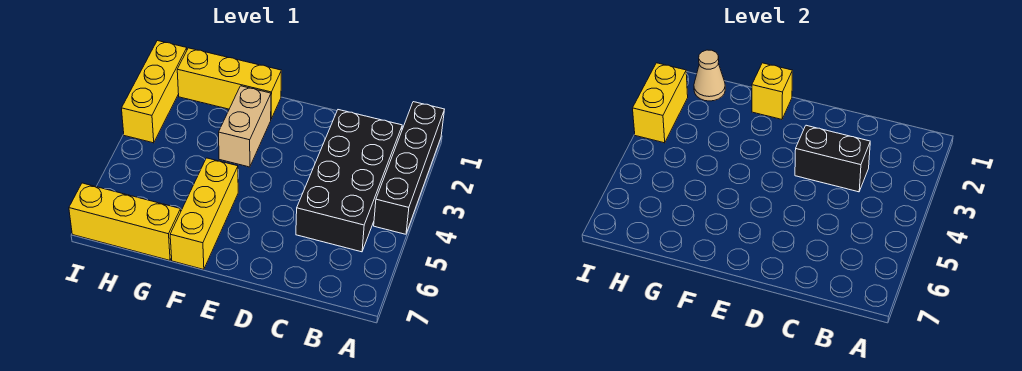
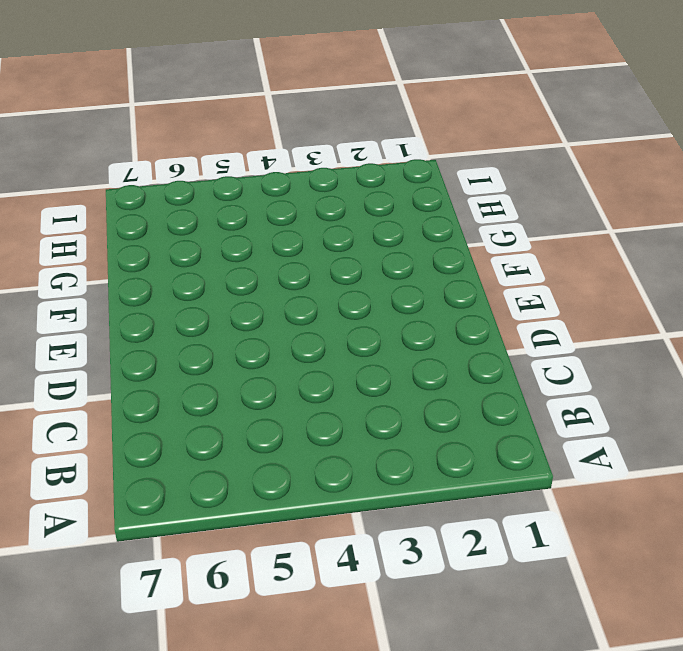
none -> black 1x4 brick [374,102,444,234]
none -> black 2x4 brick [296,110,402,252]

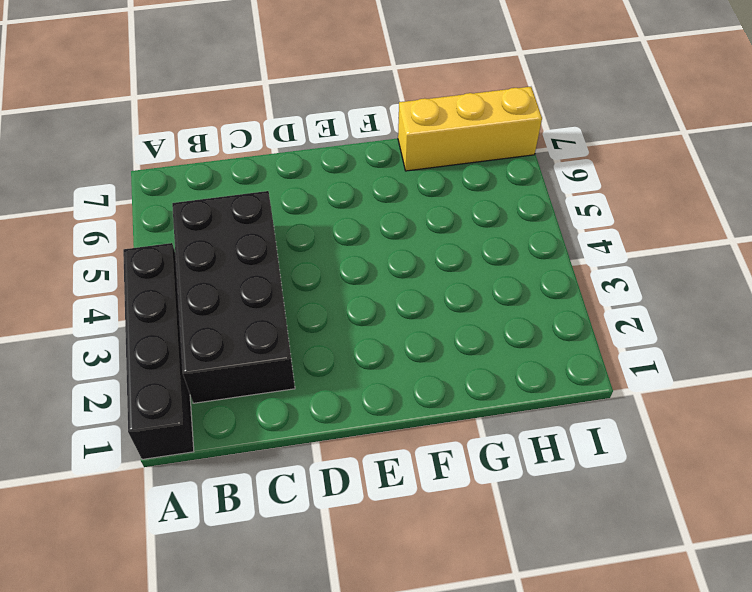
none -> yellow 1x3 brick [177,48,281,119]
none -> tan 1x2 brick [219,86,271,167]

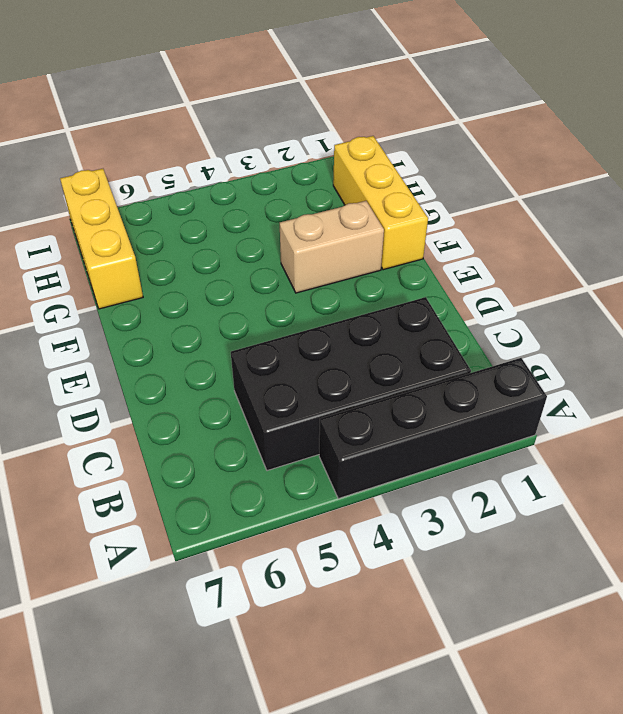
none -> yellow 1x3 brick [170,158,238,270]
none -> yellow 1x3 brick [122,41,187,143]

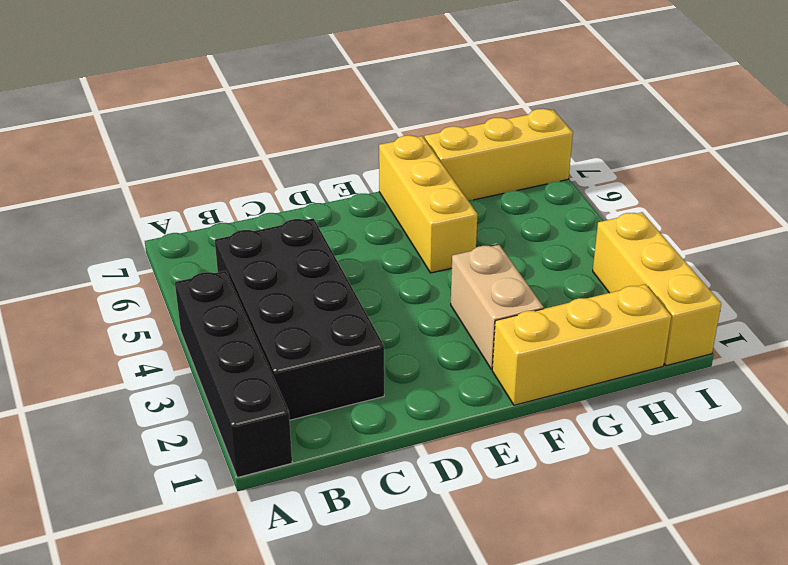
none -> black 1x2 brick [795,125,870,192]
none -> yellow 1x1 brick [752,63,792,119]

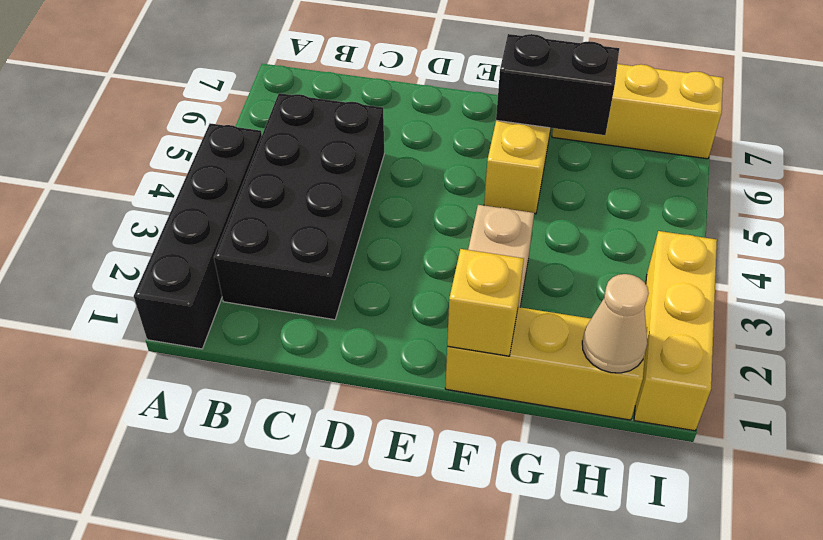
black 1x2 brick [496,34,619,135] -> black 1x2 brick moved to [795,125,870,192]
none -> yellow 1x2 brick [633,63,688,143]

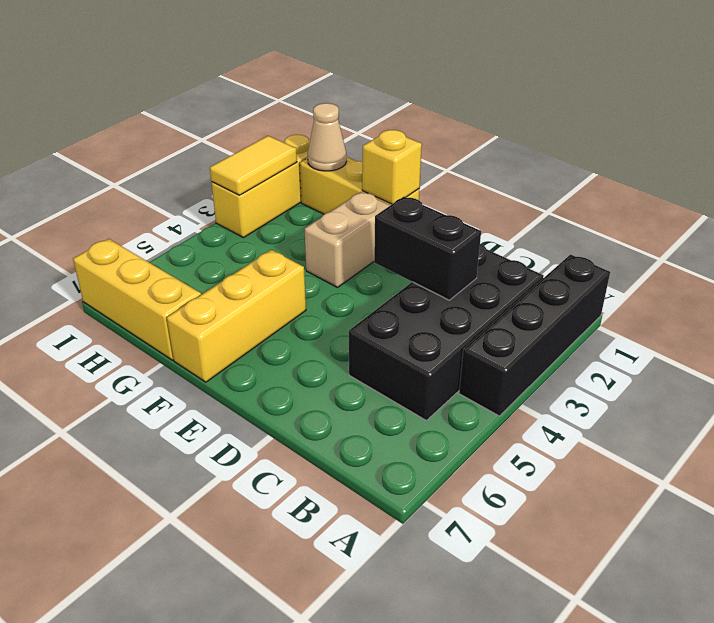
yellow 1x2 tile [210,136,297,195] -> yellow 1x2 brick [633,63,688,143]

